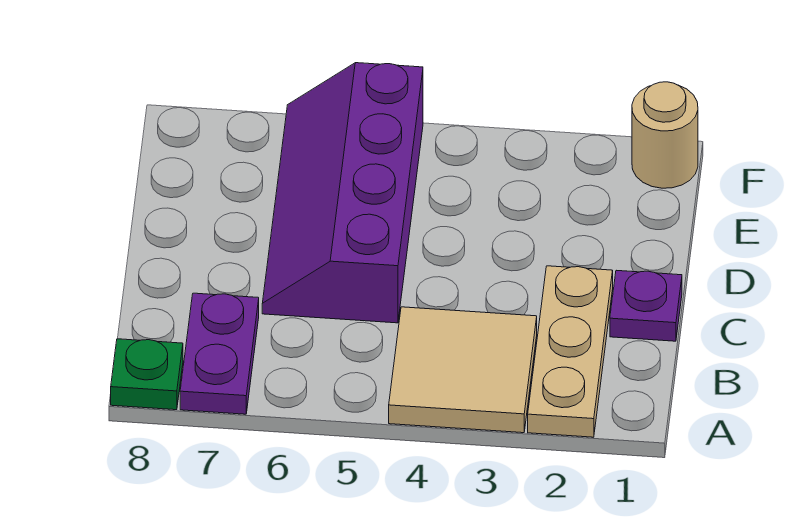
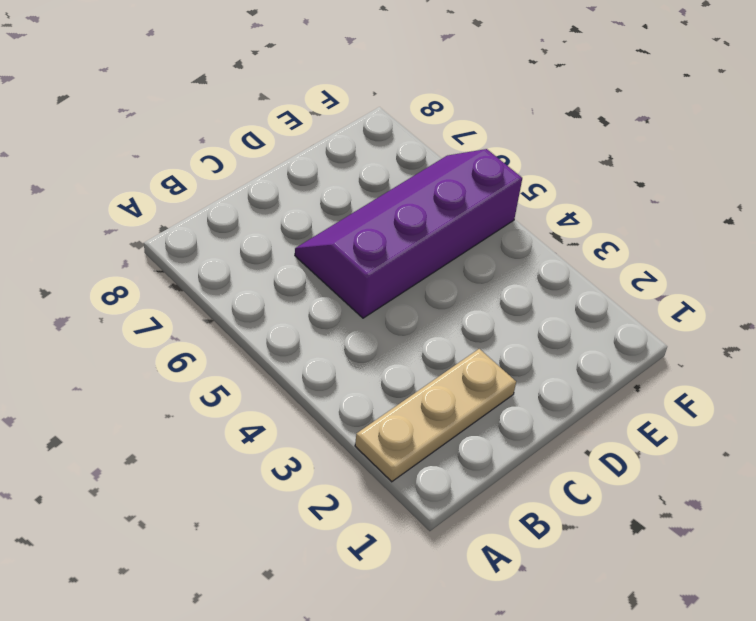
none -> tan 2x2 tile [389,307,537,433]
none -> purple 1x2 plate [180,293,259,414]

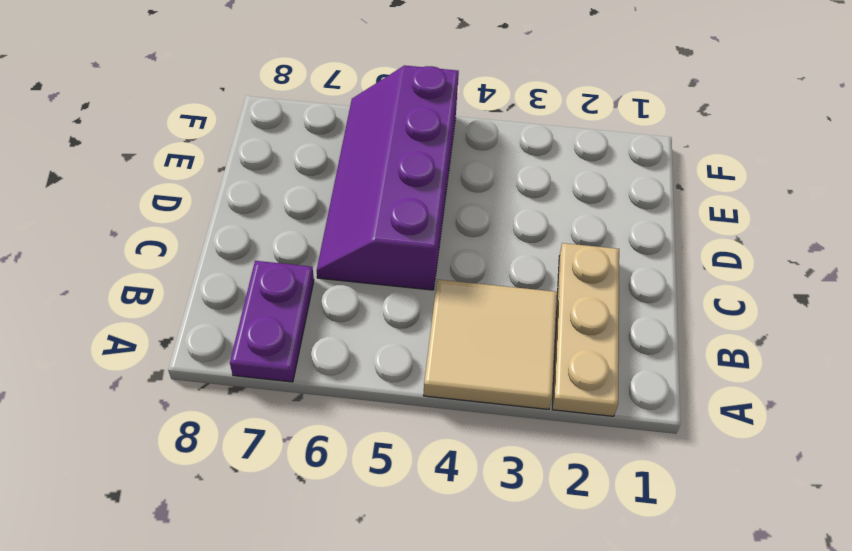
none -> green 1x1 plate [111,339,183,410]
none -> purple 1x1 plate [610,270,682,341]

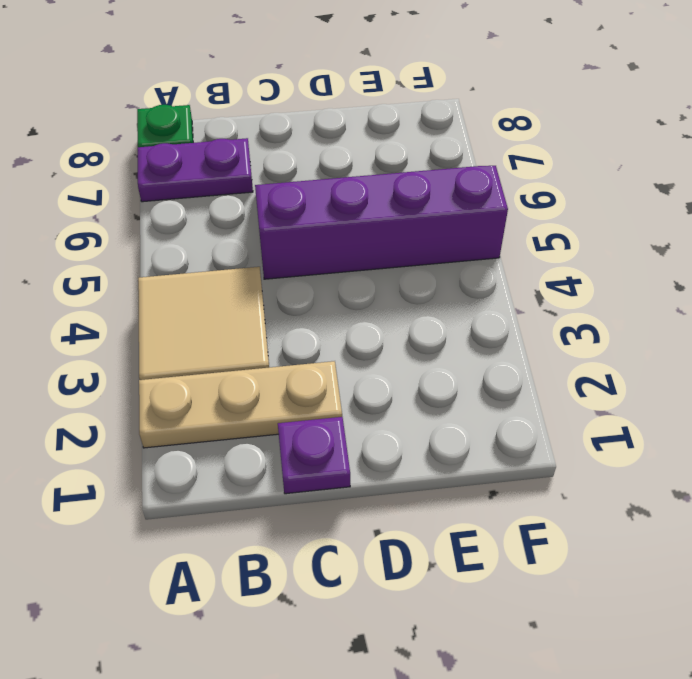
none -> tan 1x1 round brick [632,82,698,188]

